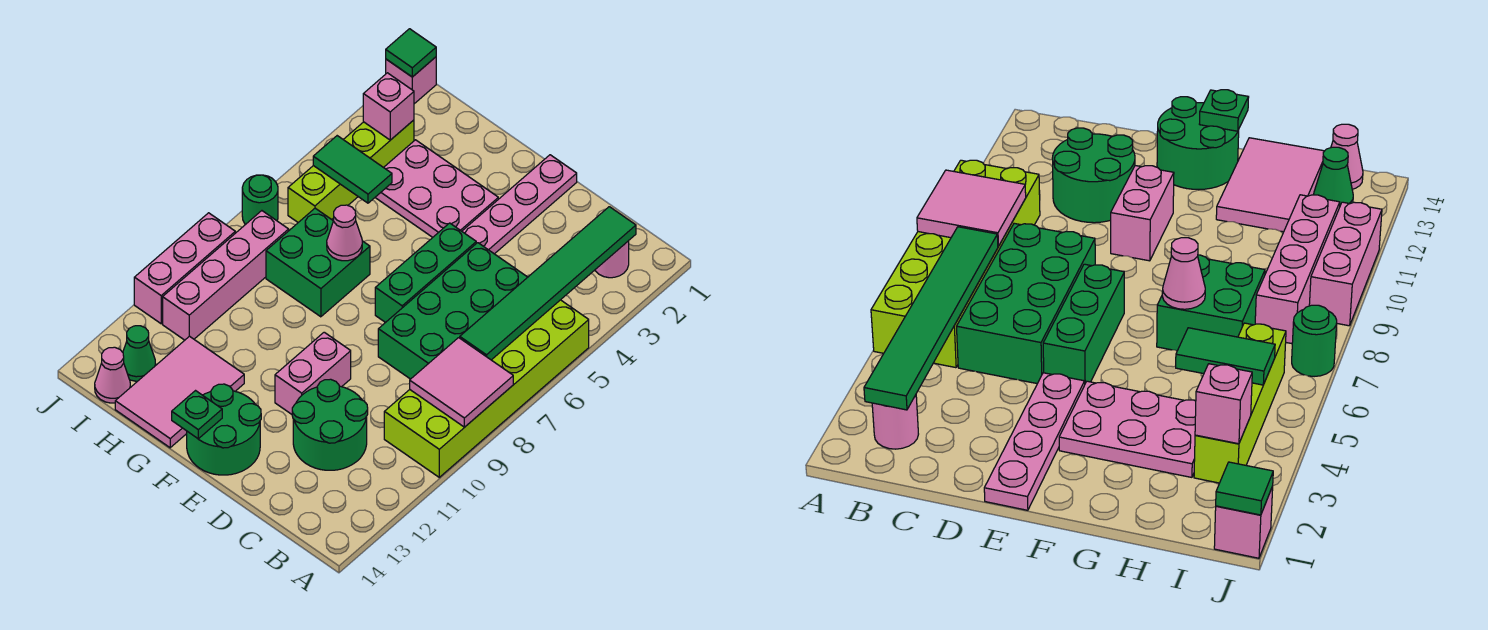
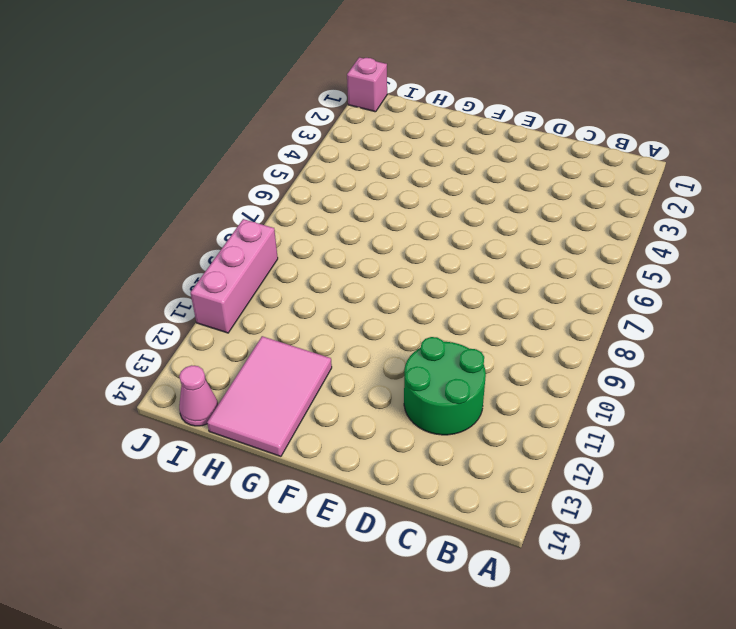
none -> lime 2x6 brick [384,300,589,477]
none -> pink 1x1 round brick [595,241,629,278]
none -> green 2x4 brick [378,243,528,379]

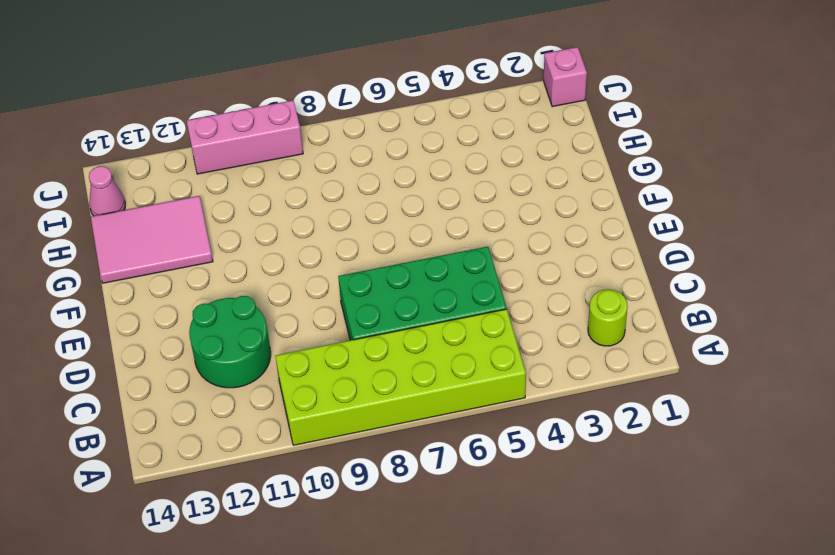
lime 1x1 round brick [588,289,628,346] -> pink 1x1 round brick [595,241,629,278]
none -> pink 1x4 plate [462,155,577,254]
none -> green 1x3 brick [375,223,476,323]
none -> pink 1x2 brick [275,332,351,414]

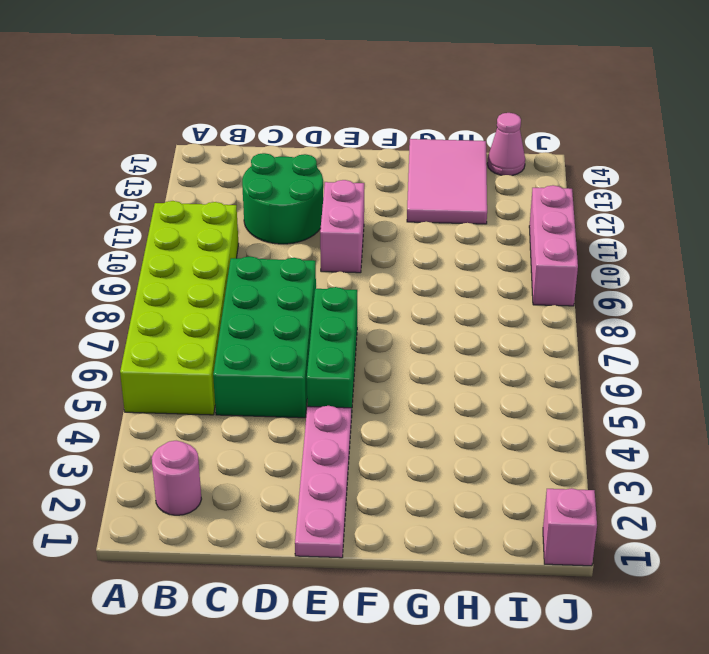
none -> green 2x2 round brick [187,384,261,475]
none -> pink 2x3 plate [375,140,498,237]
none -> green 2x2 brick [266,208,370,317]

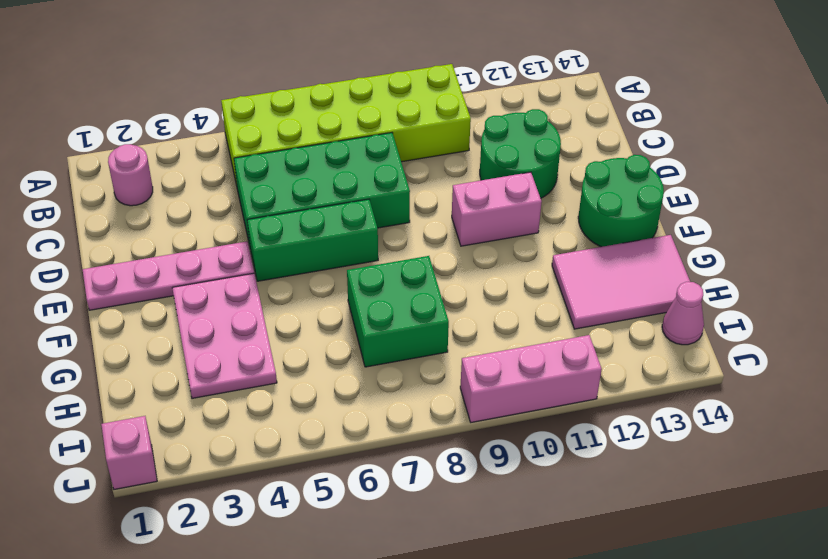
none -> lime 1x4 brick [288,120,414,222]
none -> pink 1x4 brick [163,211,289,340]
none -> green 1x1 cone [123,326,156,381]

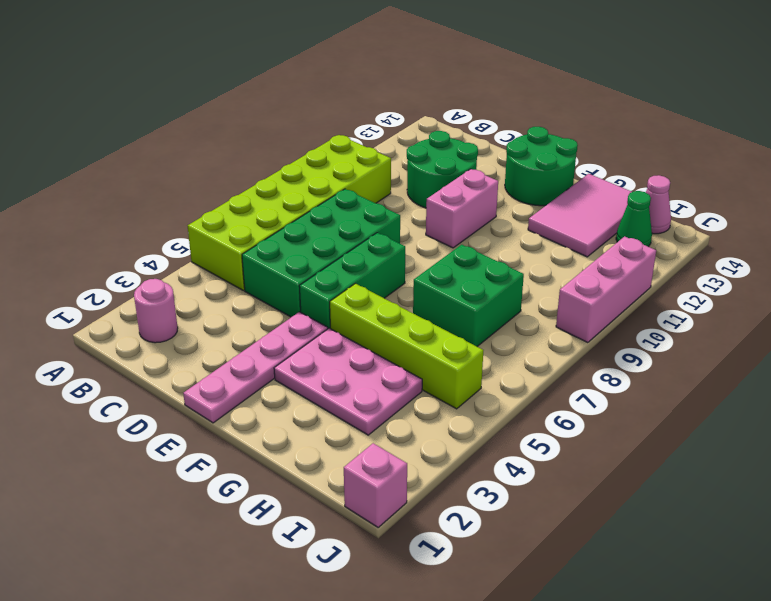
lime 1x4 brick [330,284,483,409] -> lime 1x4 brick turned to [288,120,414,222]
none -> pink 1x4 brick [163,211,289,340]
none -> green 1x1 round brick [242,175,278,225]
none -> pink 2x2 tile [410,338,513,427]

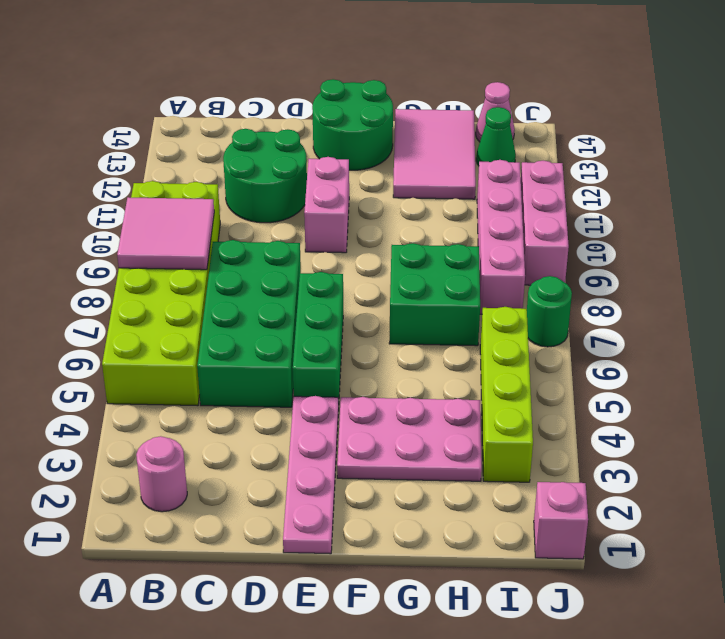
none -> green 1x6 tile [460,207,636,360]
none -> green 1x1 plate [172,391,222,439]
none -> pink 1x1 cone [327,205,362,261]

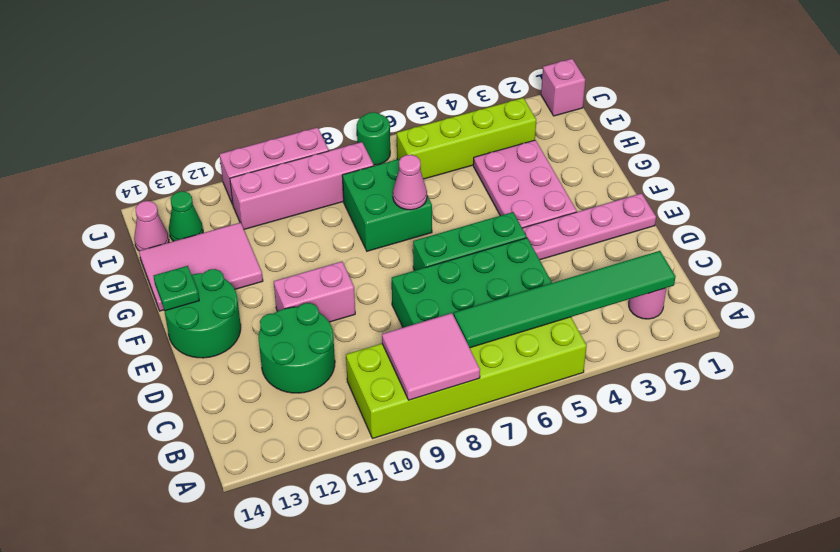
none -> green 1x2 tile [313,136,392,203]
none -> pink 1x1 brick [363,73,414,140]
none -> green 1x1 tile [386,29,436,77]

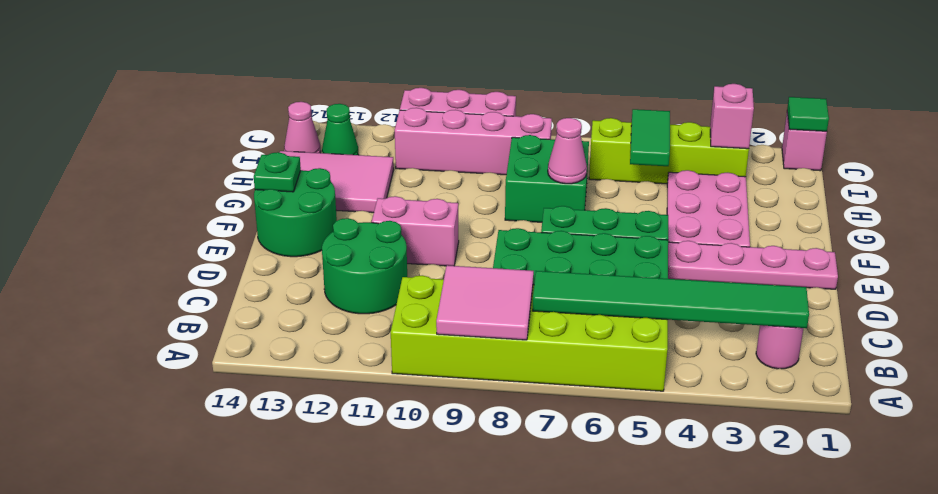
none -> green 1x1 round brick [242,175,278,225]

